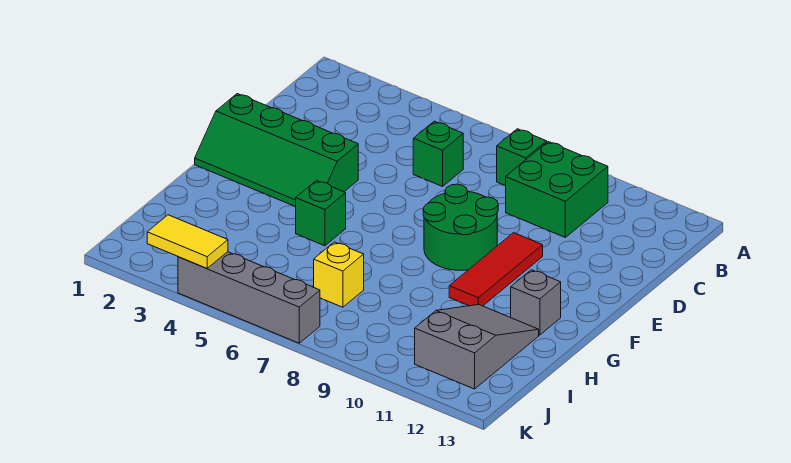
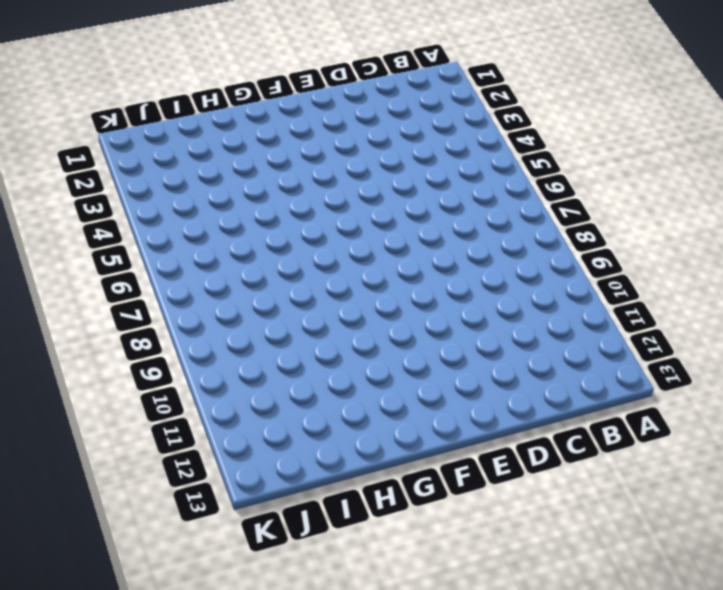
none -> green 1x1 brick [497,129,547,186]
none -> green 2x2 brick [506,142,608,237]
none -> green 1x1 brick [413,121,463,186]

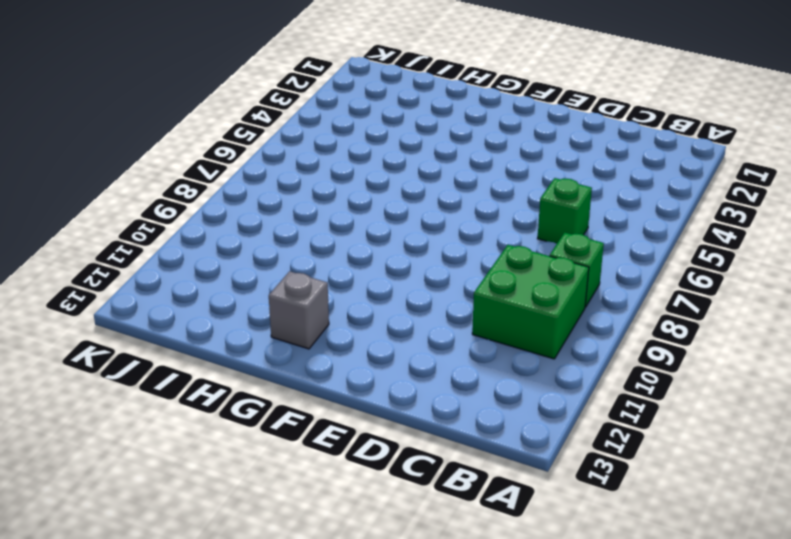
none -> green 2x4 slope [195,94,358,207]
none -> green 2x2 round brick [423,184,498,270]
none -> red 1x3 tile [449,233,543,306]

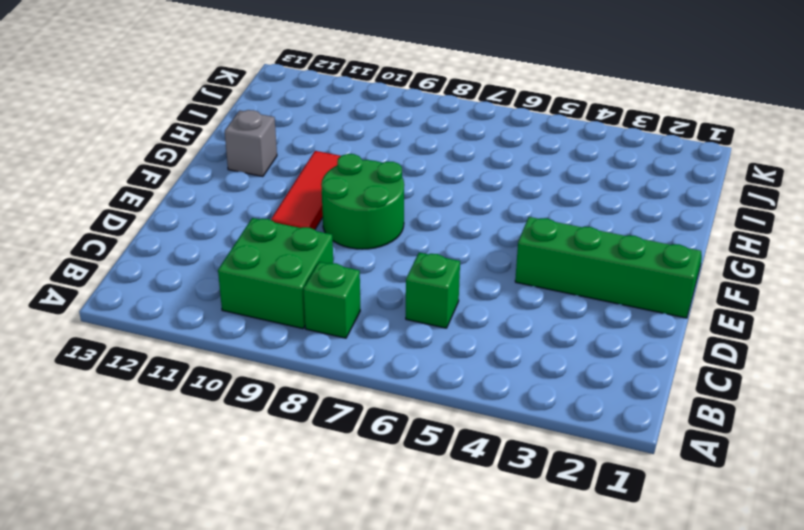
none -> green 1x1 brick [296,181,346,246]
none -> grey 2x3 slope [415,304,539,389]
none -> yellow 1x1 brick [314,242,364,307]

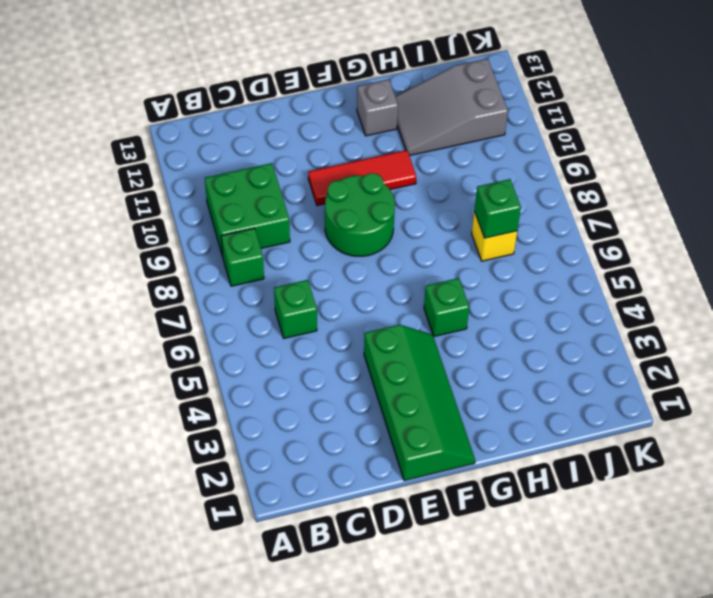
green 1x1 brick [474,179,521,238] -> none
none -> grey 1x4 brick [178,252,320,343]
none -> yellow 1x2 tile [147,215,228,268]

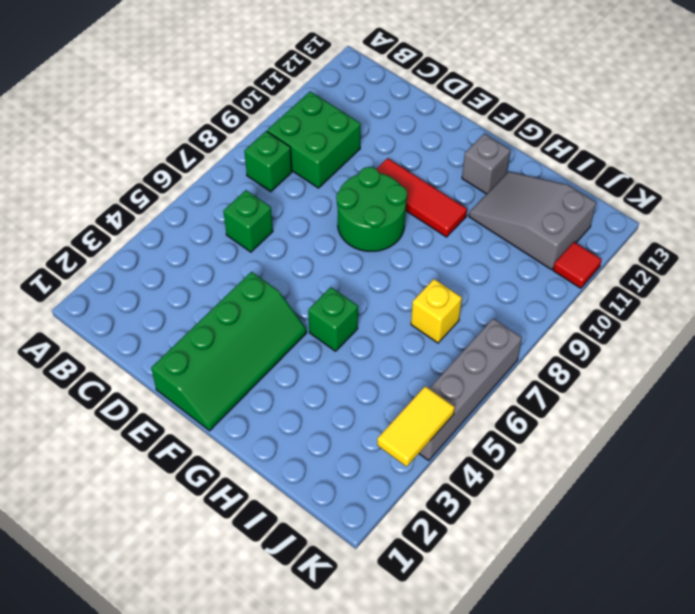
red 1x1 tile [553,242,602,288] -> none

